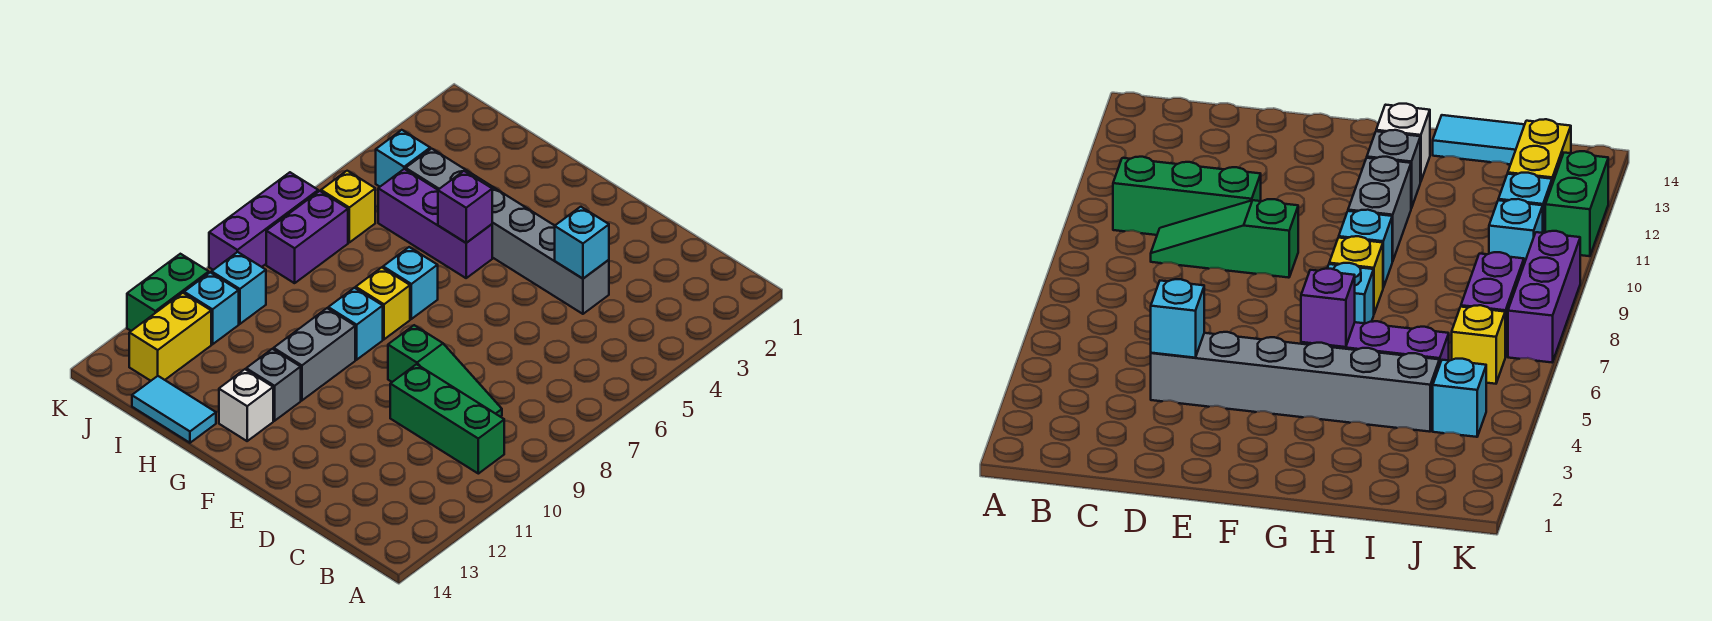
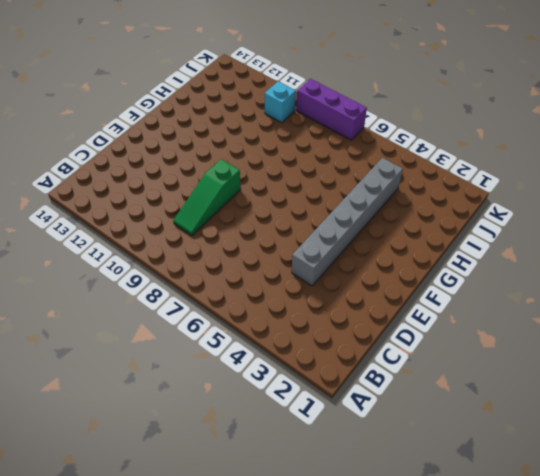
none -> green 1x3 brick [390,364,504,474]
none -> purple 1x3 brick [378,169,492,278]
none -> cyan 1x1 brick [383,247,438,319]

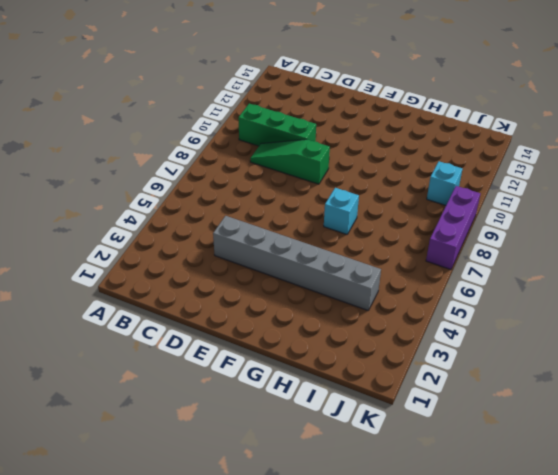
none -> purple 1x3 brick [378,169,492,278]
none -> yellow 1x1 brick [356,267,410,339]
none -> cyan 1x1 brick [328,288,383,360]

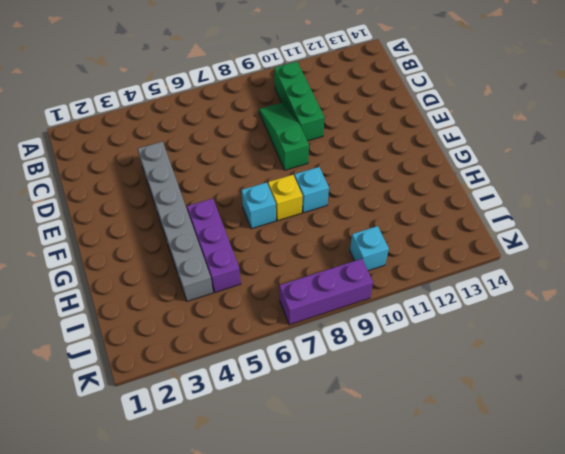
none -> grey 1x2 brick [274,308,355,400]
none -> grey 1x1 brick [246,349,301,421]
none -> white 1x1 brick [219,369,273,441]

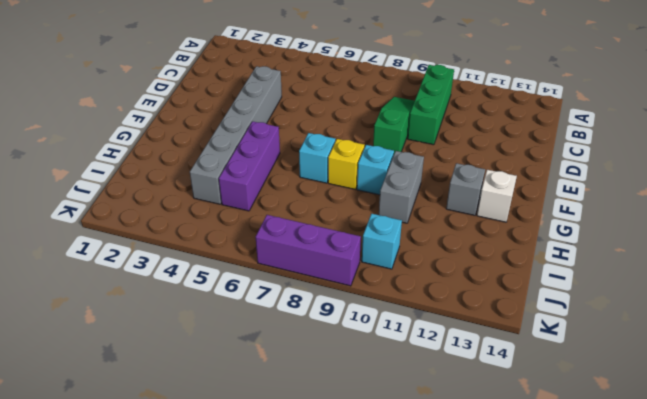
grey 1x2 brick [379,151,424,223] -> grey 1x2 brick turned to [274,308,355,400]
none -> cyan 1x2 tile [132,376,216,443]
none -> cyan 1x1 brick [376,130,430,187]
none -> yellow 1x1 brick [321,171,375,242]

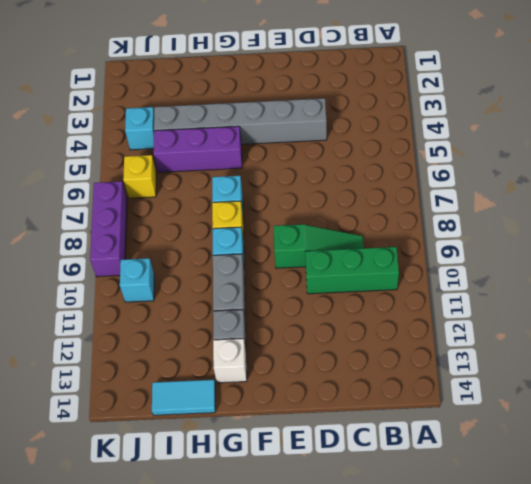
none -> purple 1x2 brick [266,191,348,283]
none -> cyan 1x1 brick [184,272,239,344]
none -> yellow 1x2 brick [129,293,211,381]

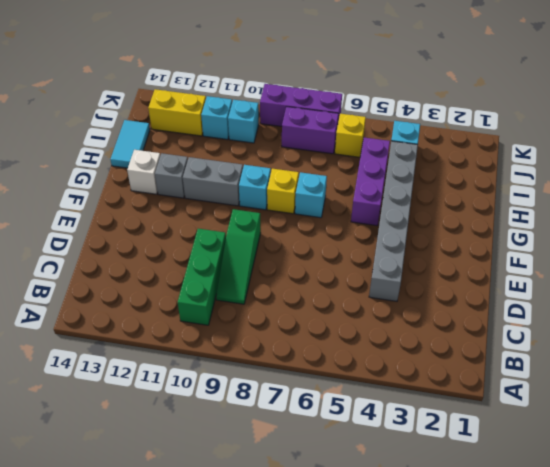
none -> green 1x2 brick [127,254,209,331]
none -> cyan 1x1 brick [555,207,609,279]
none -> purple 1x1 brick [438,171,492,243]

